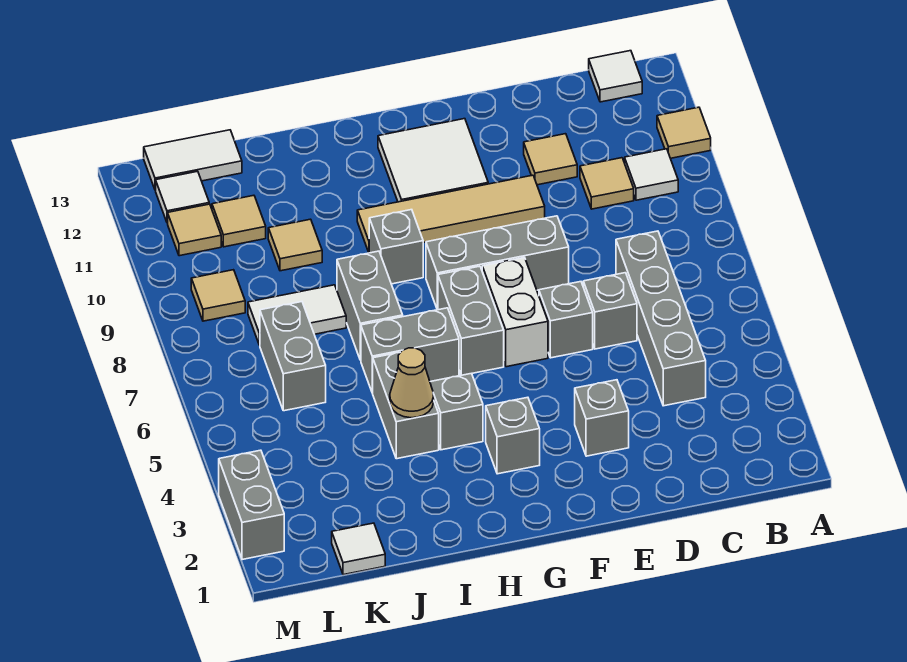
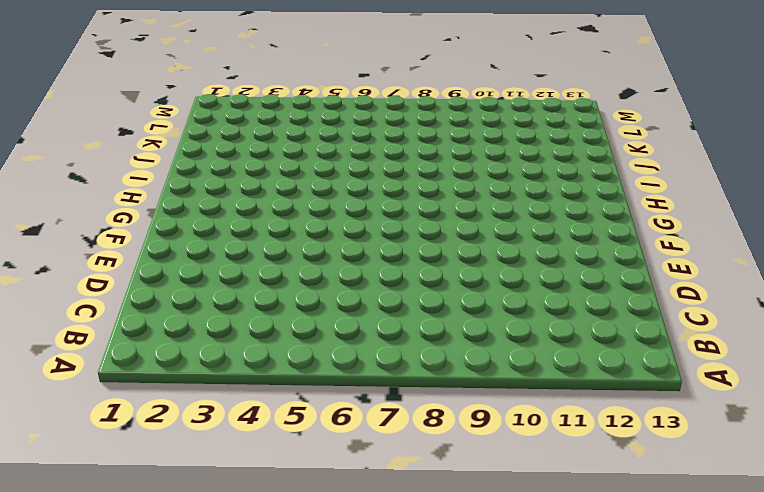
none -> tan 1x1 tile [657,107,711,158]
none -> white 1x1 tile [625,149,678,200]
none -> white 1x1 tile [589,51,642,102]
none -> grey 1x4 brick [616,231,706,406]

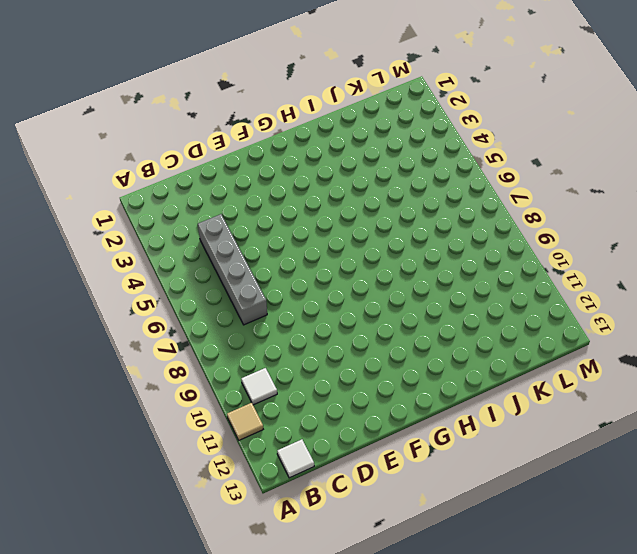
none -> tan 1x1 tile [580,158,634,209]
none -> grey 1x1 brick [583,273,637,349]
none -> tan 1x1 tile [524,134,577,185]
none -> grey 1x1 brick [575,380,629,456]

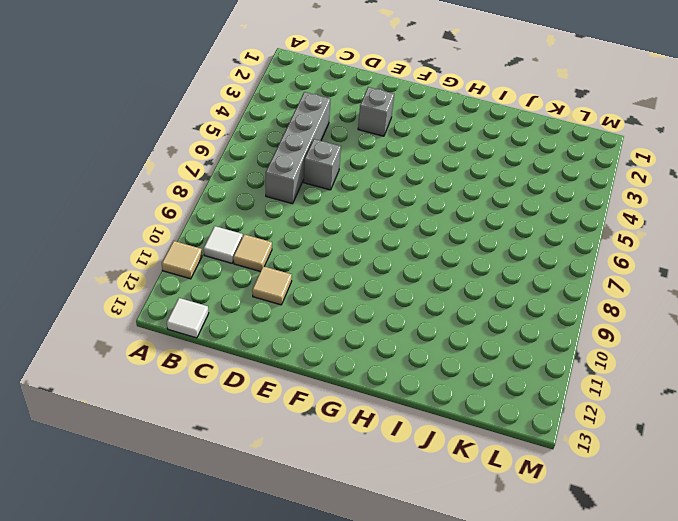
none -> grey 1x1 brick [539,282,593,358]
none -> grey 1x3 brick [426,216,569,310]
none -> tan 1x4 tile [357,175,545,252]
none -> white 1x2 brick [482,258,548,367]

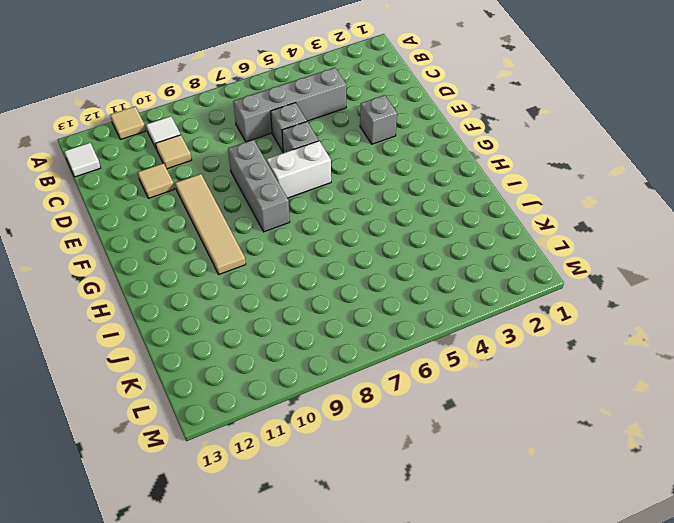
none -> white 2x2 tile [378,119,488,202]
none -> grey 1x1 brick [486,397,540,474]
none -> grey 1x2 brick [438,266,504,375]
none -> grey 1x1 brick [430,373,483,450]

